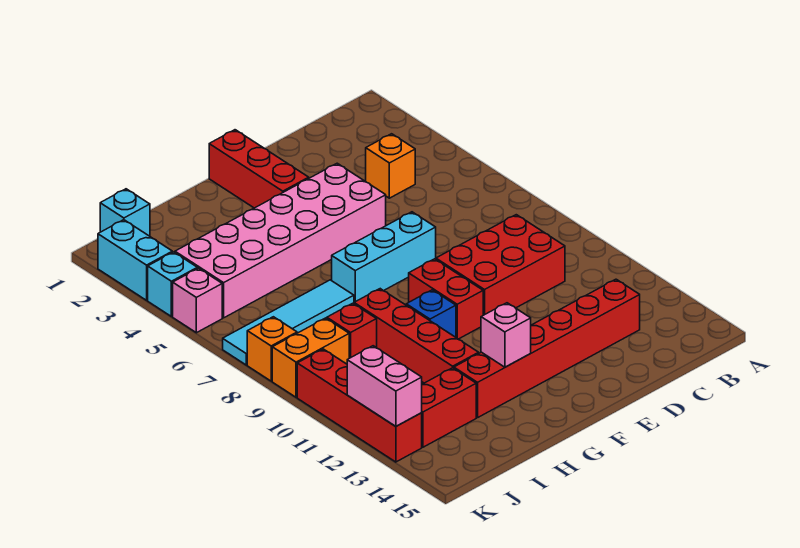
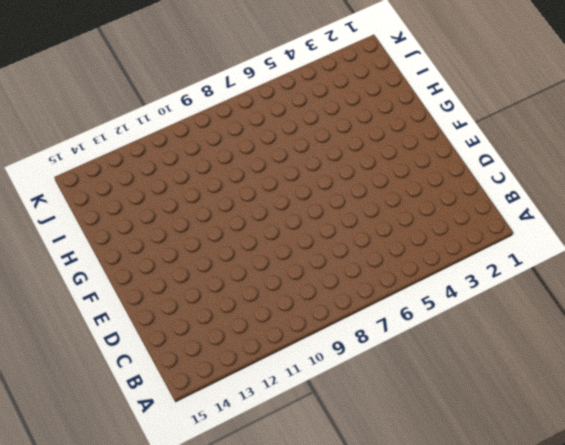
none -> orange 1x1 brick [366,134,415,198]
none -> red 2x3 brick [436,215,565,315]
none -> red 1x6 brick [454,279,640,418]

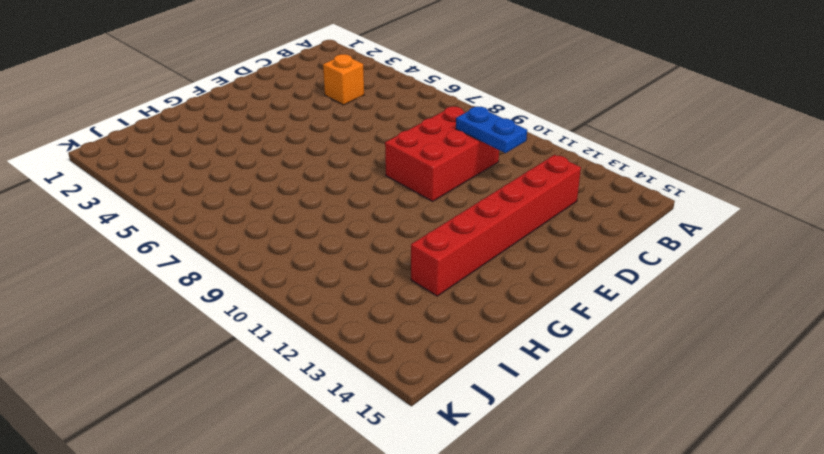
blue 1x2 plate [456,107,527,153] -> none
none -> pink 2x6 brick [175,163,386,318]
none -> cyan 1x3 brick [332,212,436,302]
none -> red 1x3 brick [209,130,309,208]

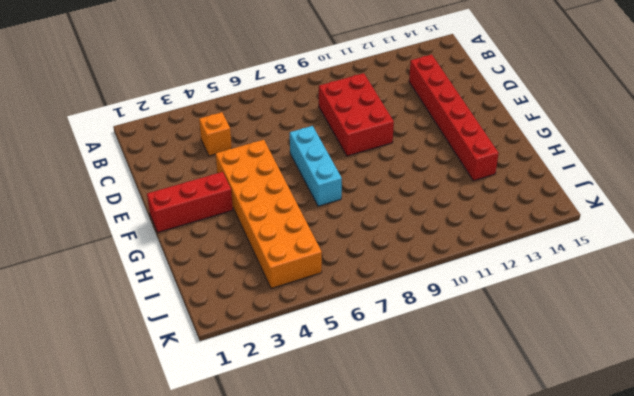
orange 2x6 brick [216,140,322,288] -> pink 2x6 brick [175,163,386,318]
none -> red 1x2 brick [409,259,483,339]
none -> blue 1x1 brick [406,290,456,337]
none -> cyan 1x4 tile [223,280,354,365]

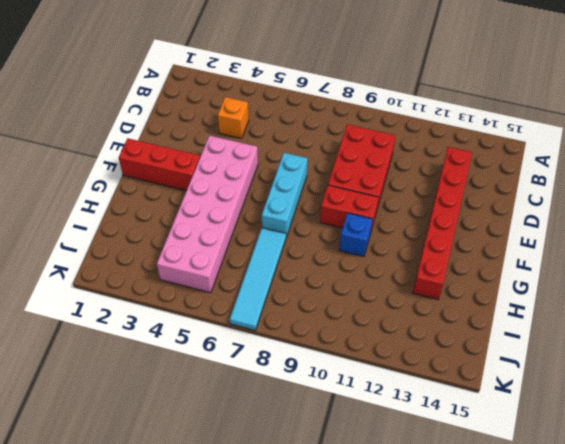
none -> red 1x4 brick [354,289,479,383]
none -> red 1x1 brick [327,303,377,358]
none -> red 1x2 brick [422,368,476,447]

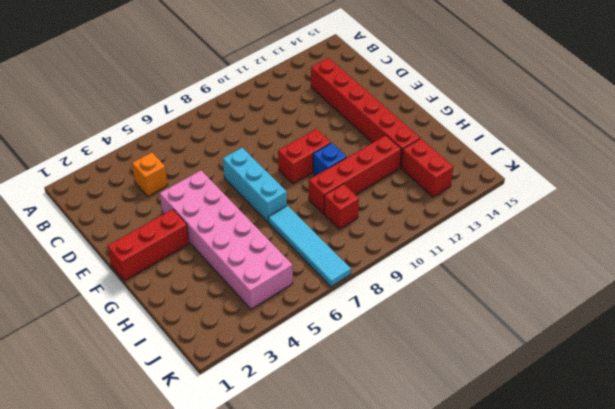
none -> red 2x3 brick [436,215,565,315]
none -> cyan 1x1 brick [100,189,150,236]
none -> orange 1x2 brick [272,318,349,397]

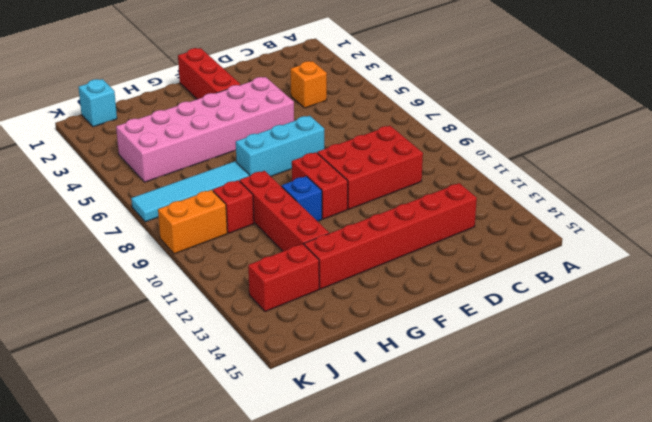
none -> cyan 1x2 brick [98,220,172,300]
none -> cyan 1x1 brick [148,252,197,317]
none -> pink 1x1 brick [173,268,222,333]

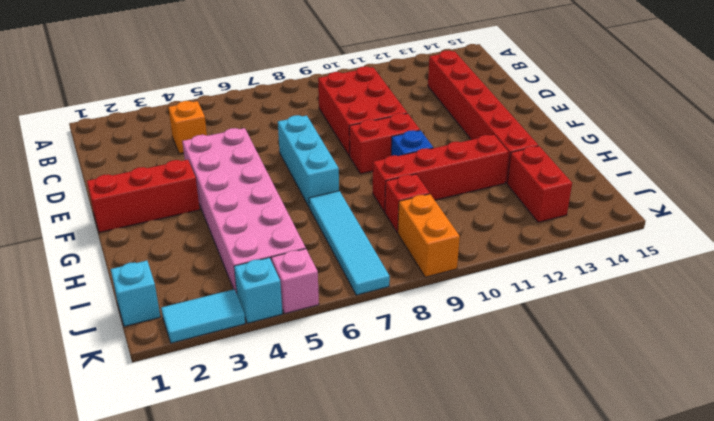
cyan 1x2 tile [161,289,245,343] -> cyan 1x2 brick [98,220,172,300]
none -> orange 1x1 brick [247,317,297,381]
none -> red 1x4 brick [297,349,422,462]
none -> pink 1x1 brick [481,303,531,367]

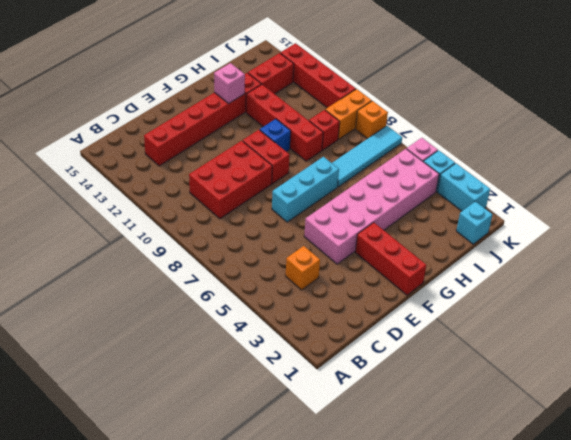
none -> pink 1x2 brick [347,346,422,426]

